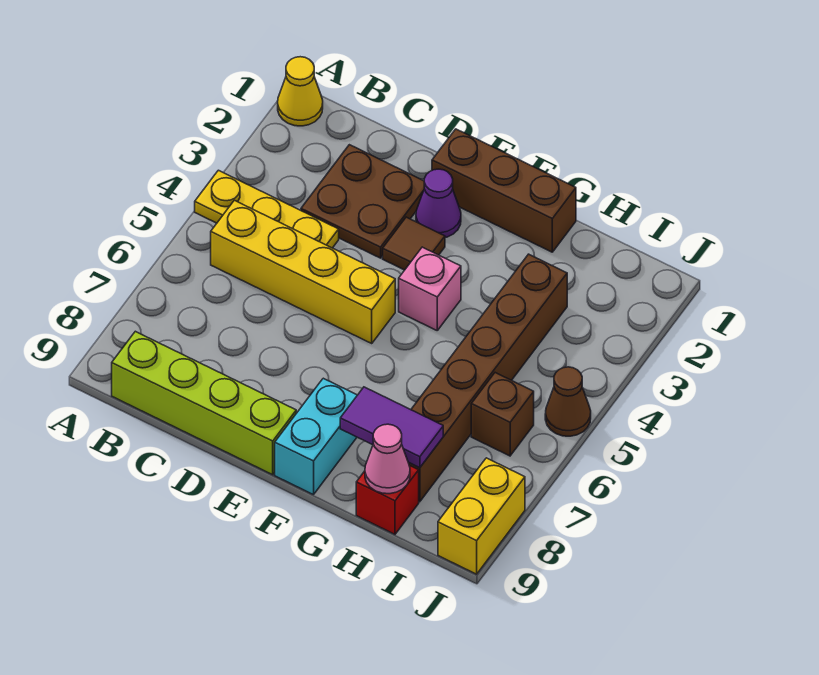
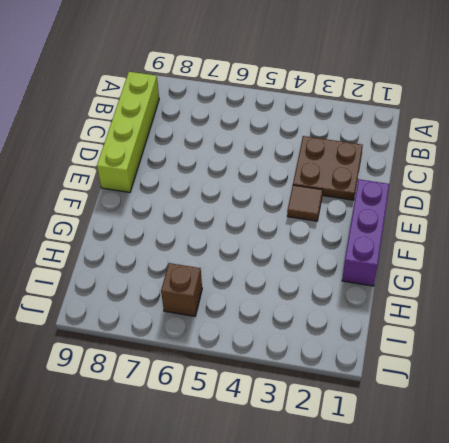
purple 1x3 brick [342,179,389,286] -> brown 1x3 brick [432,129,576,252]
none -> yellow 1x1 cone [278,57,323,126]
none -> yellow 1x3 plate [195,170,339,248]
none -> yellow 1x4 brick [211,200,395,343]

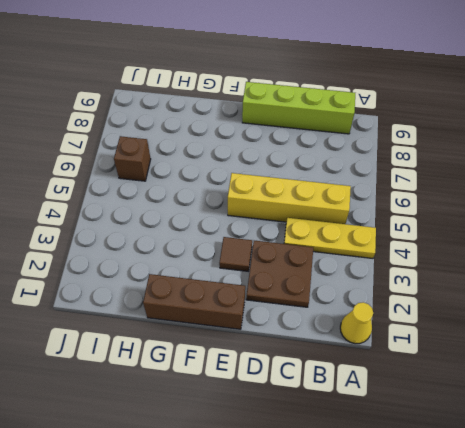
none -> purple 1x1 cone [416,169,461,238]
none -> pink 1x1 brick [399,247,461,330]
none -> cyan 1x2 brick [275,378,357,495]

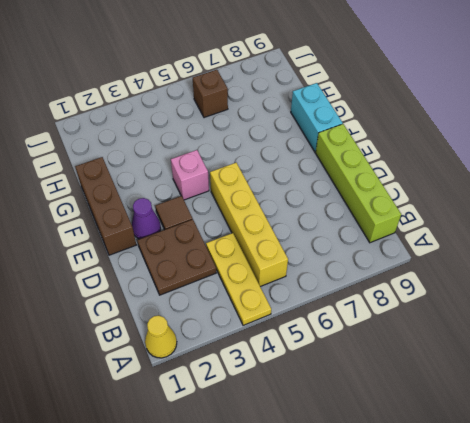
cyan 1x2 brick [291,83,343,152] -> cyan 1x2 brick turned to [275,378,357,495]
none -> brown 1x6 brick [409,254,567,502]
none -> red 1x1 brick [356,465,419,534]
none -> brown 1x1 cone [545,367,591,436]

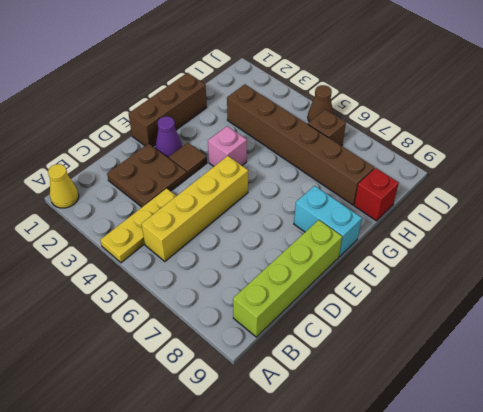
none -> yellow 1x2 brick [438,458,525,574]
none -> purple 1x2 tile [340,387,443,468]
none -> pink 1x1 cone [365,424,410,494]

